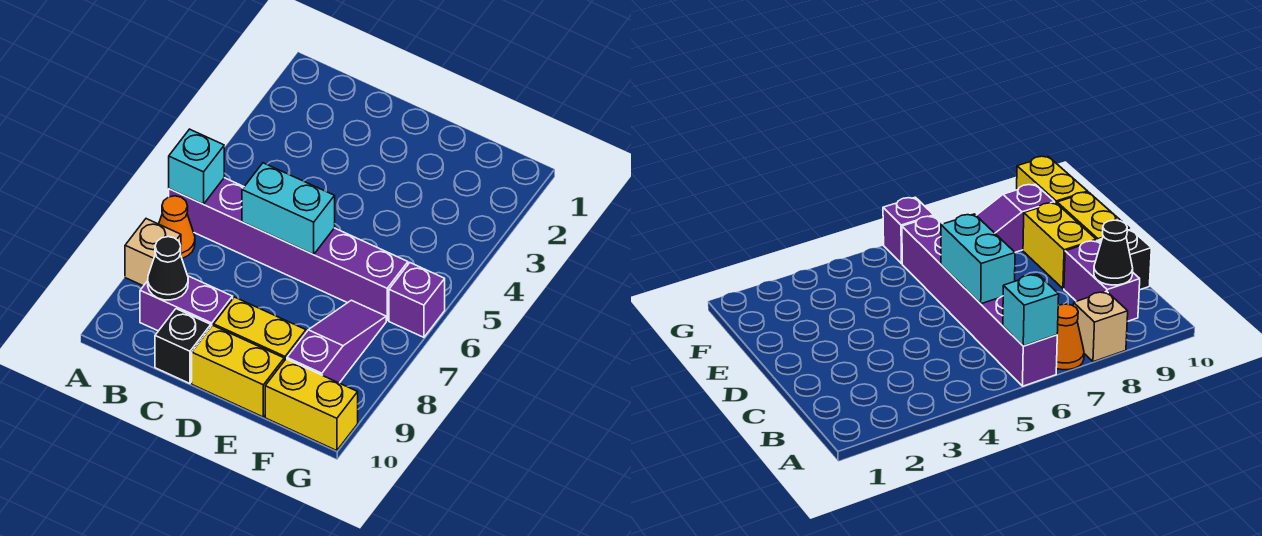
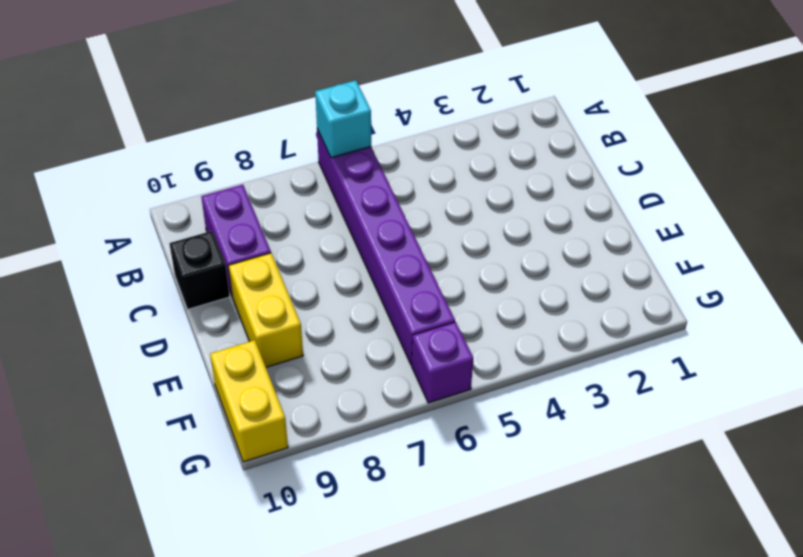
none -> orange 1x1 cone [159,196,195,258]
none -> tan 1x1 brick [125,219,181,286]
none -> yellow 1x2 brick [192,325,284,417]

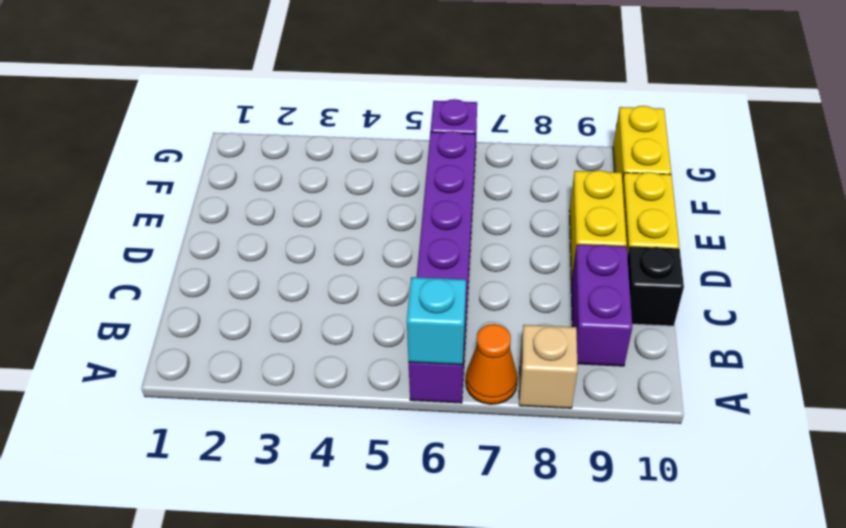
none -> purple 1x3 slope [287,300,386,383]
none -> black 1x1 cone [148,237,188,300]
none -> cyan 1x2 brick [242,163,335,255]

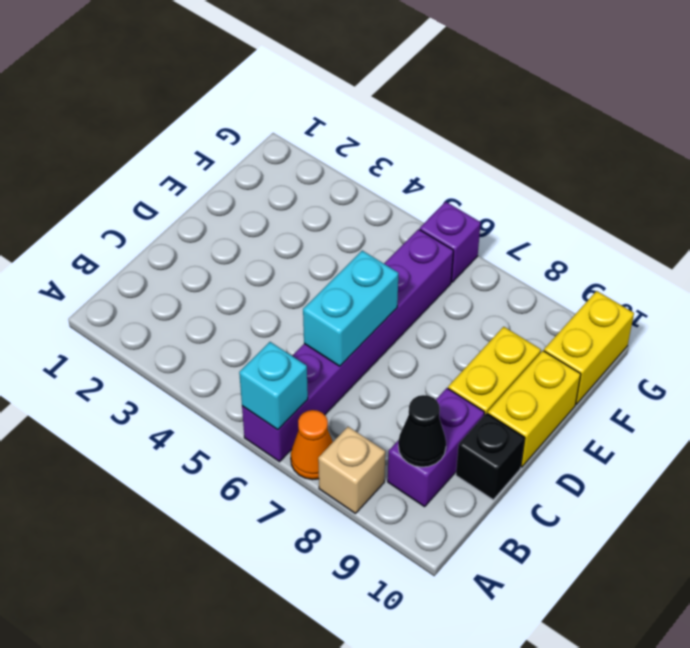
none -> purple 1x3 slope [287,300,386,383]

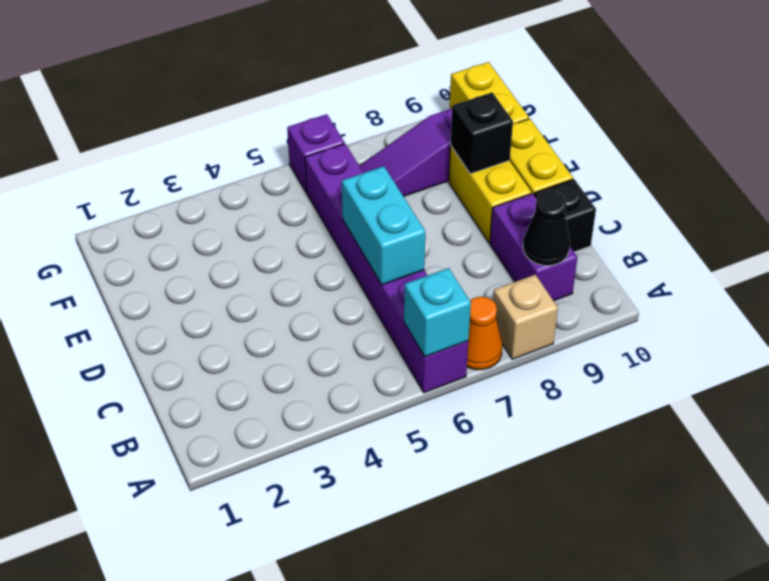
black 1x1 brick [451,93,513,174] -> none

